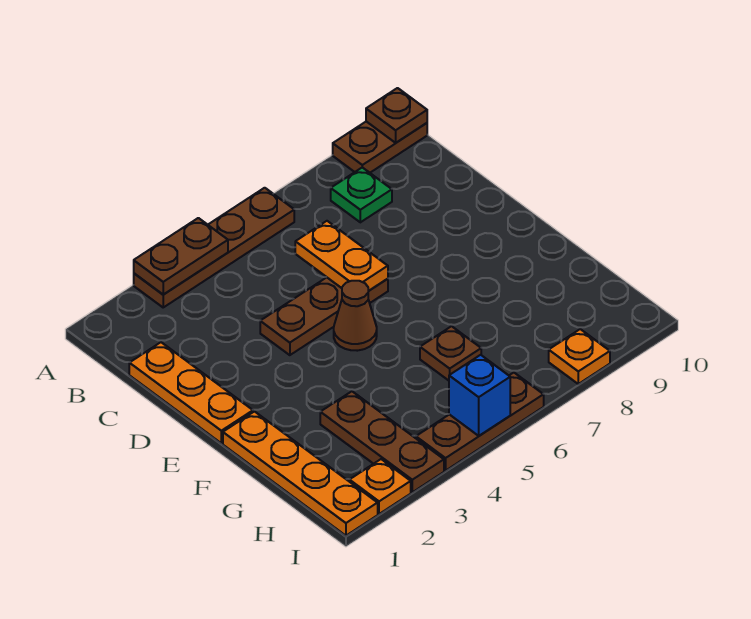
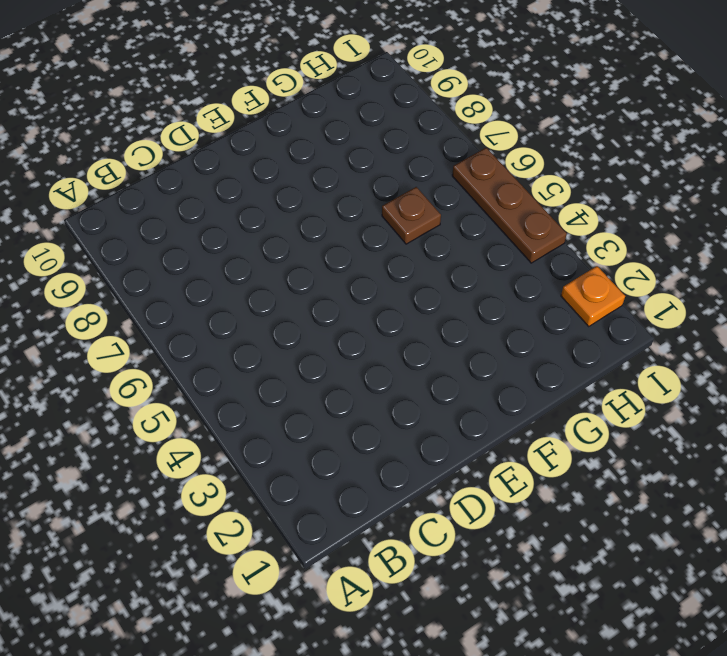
none -> brown 1x4 plate [134,188,294,307]
none -> brown 1x2 plate [333,122,427,173]
none -> green 1x1 plate [331,167,392,222]

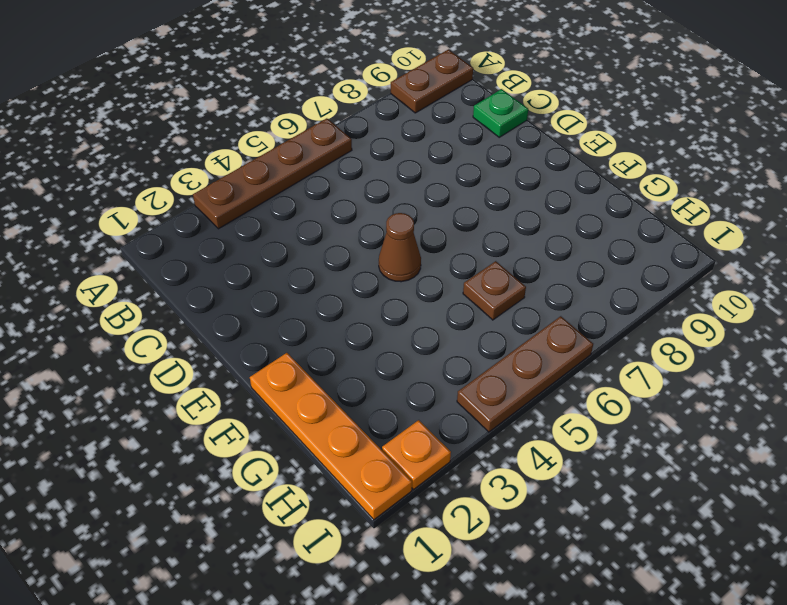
green 1x1 plate [473,89,528,137] -> green 1x1 plate moved to [331,167,392,222]
none -> orange 1x3 plate [129,342,253,443]
none -> brown 1x3 plate [260,278,388,355]
none -> brown 1x3 plate [320,391,444,492]

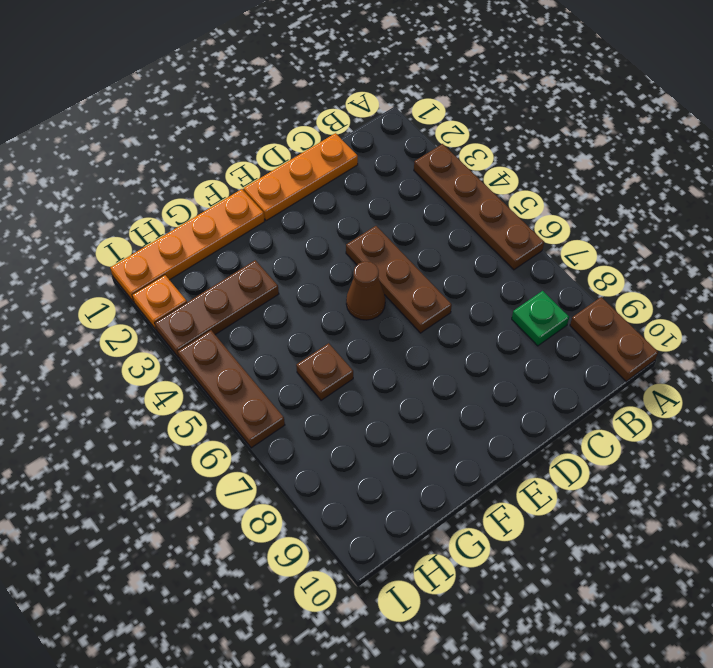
none -> orange 1x1 plate [549,329,610,384]
none -> brown 1x2 plate [134,218,228,295]
none -> brown 1x1 plate [366,88,427,143]

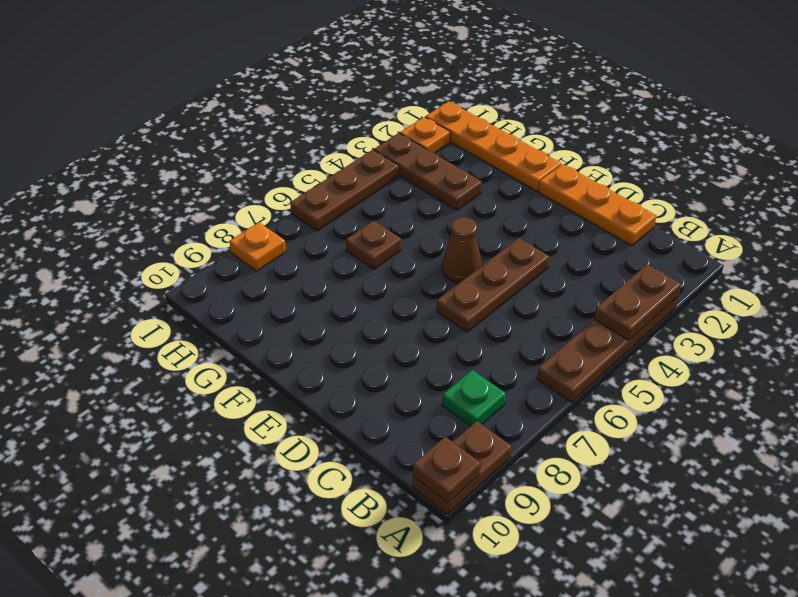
none -> orange 1x2 plate [295,221,388,291]
none -> blue 1x1 brick [449,355,510,436]

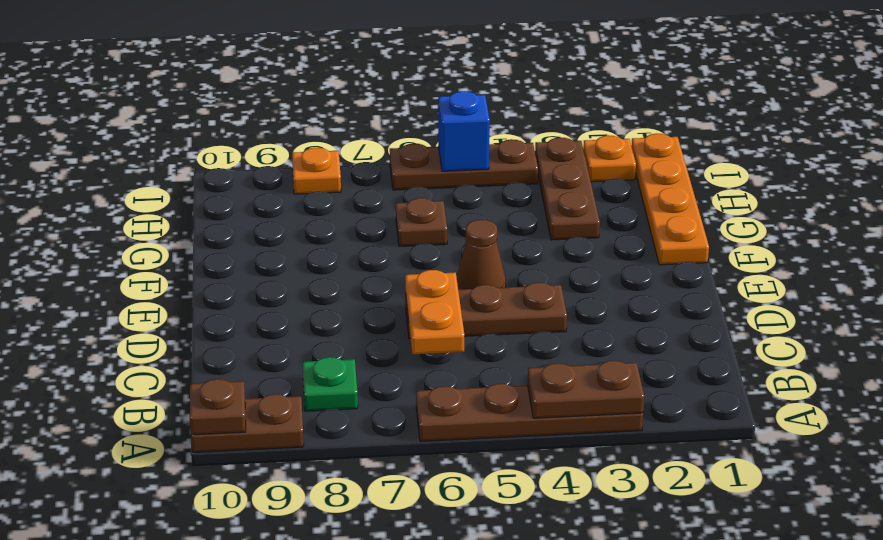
none -> orange 1x3 plate [129,342,253,443]

